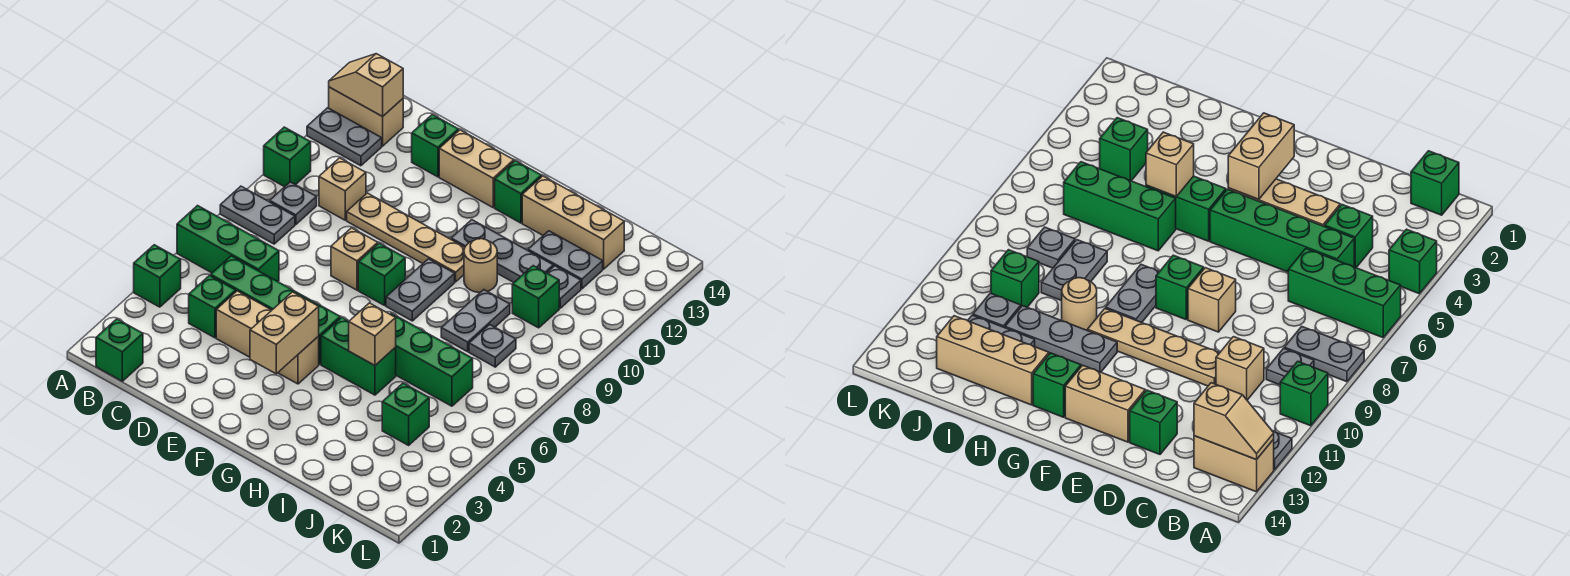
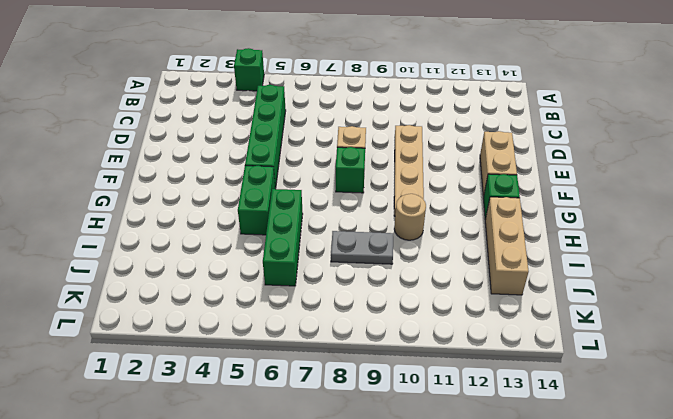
none -> green 1x3 brick [177,206,279,282]
none -> grey 1x2 plate [220,186,295,244]
none -> green 1x1 brick [264,127,311,187]
none -> grey 1x2 plate [307,108,382,166]

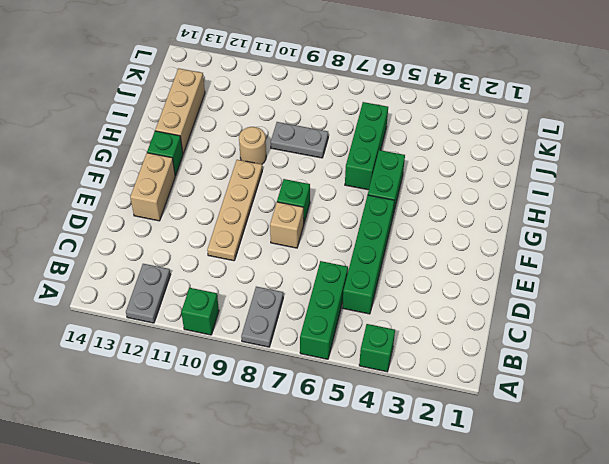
none -> tan 1x2 brick [329,87,403,146]
none -> green 1x1 brick [96,319,143,381]
none -> grey 1x1 plate [270,182,317,225]
none -> green 1x1 brick [189,276,236,338]

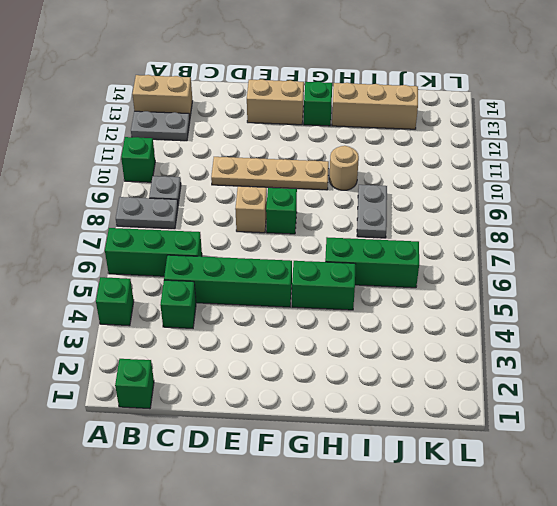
none -> tan 1x1 brick [319,158,366,220]
none -> tan 1x3 brick [216,291,319,384]
none -> green 1x1 brick [412,115,459,177]
none -> grey 1x2 plate [386,259,455,321]

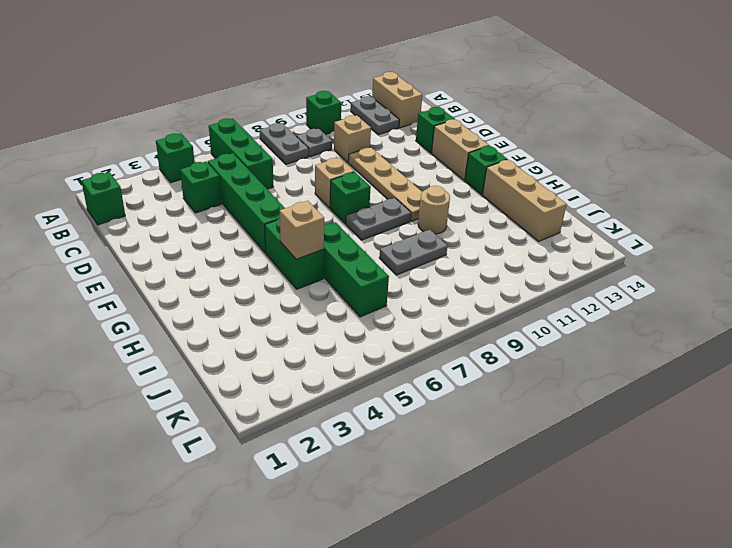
none -> tan 1x3 brick [216,291,319,384]
none -> grey 1x3 plate [451,220,553,282]
none -> grey 1x2 plate [528,231,603,289]
none -> green 1x1 brick [382,383,429,445]

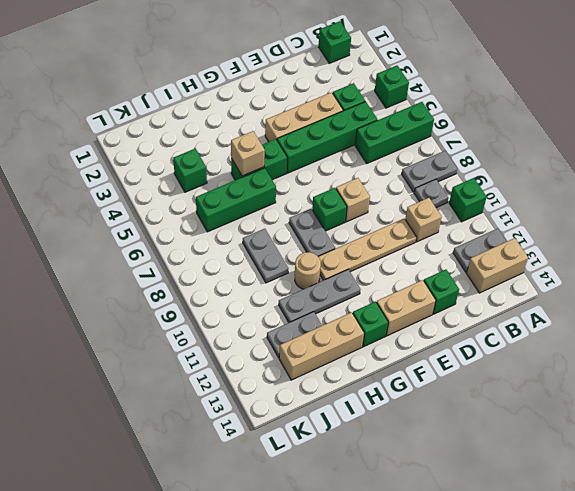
none -> grey 1x1 plate [469,325,516,367]
none -> green 1x1 brick [512,266,559,328]
none -> grey 1x1 plate [547,266,581,308]
none -> tan 1x2 slope [329,54,403,117]

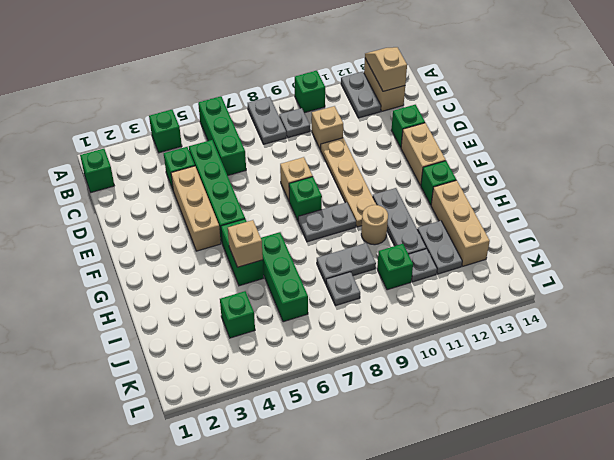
none -> tan 1x2 brick [250,292,319,374]

